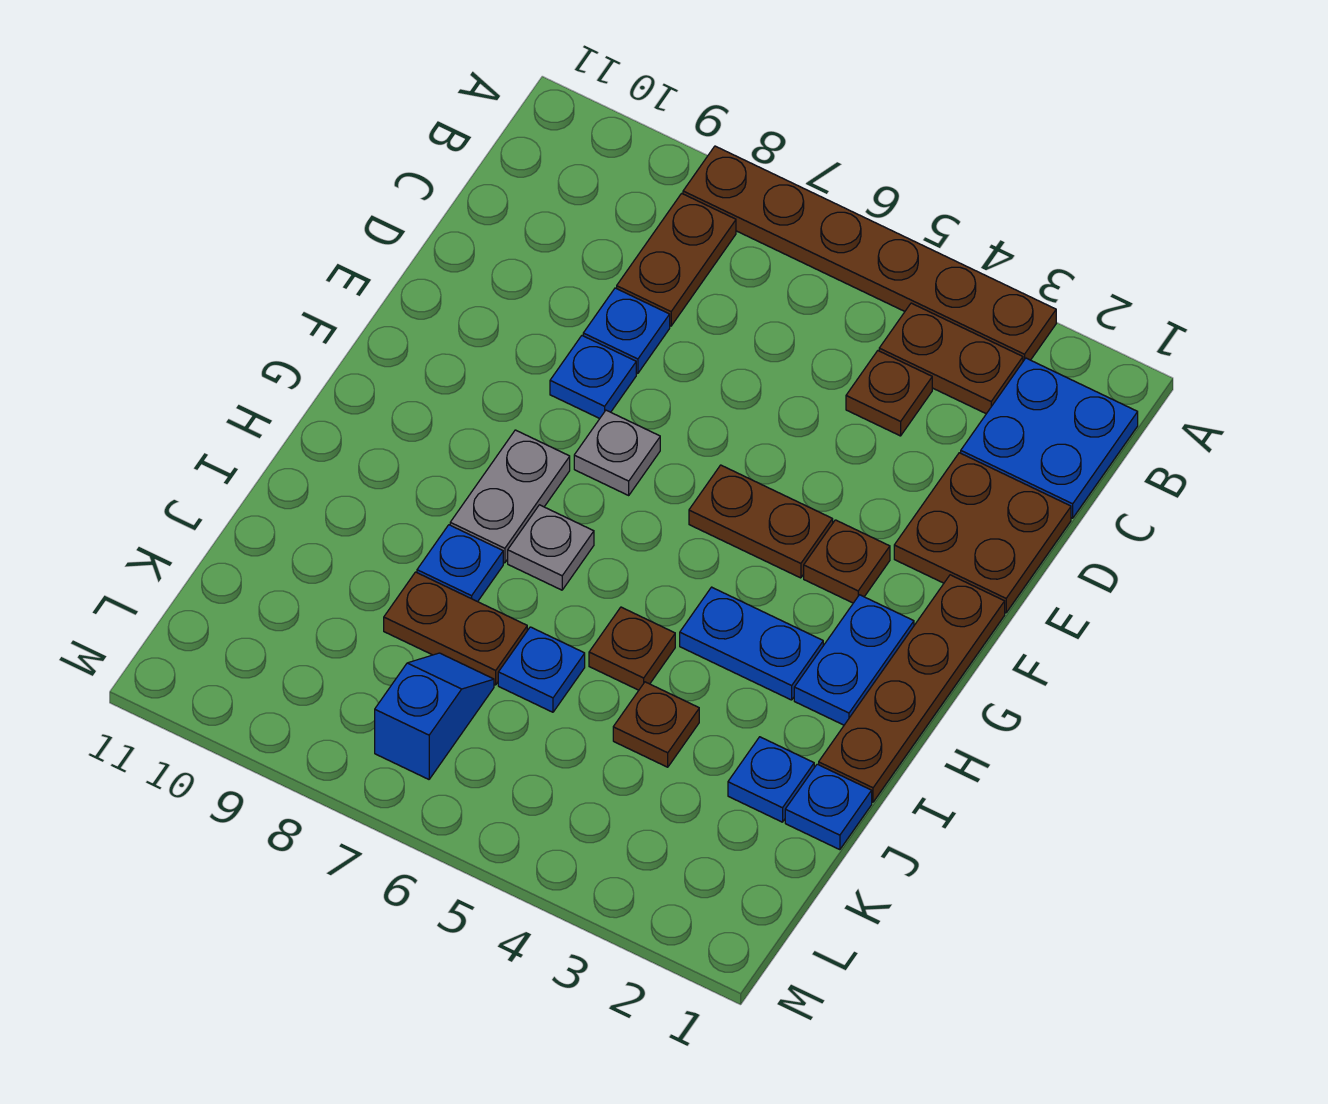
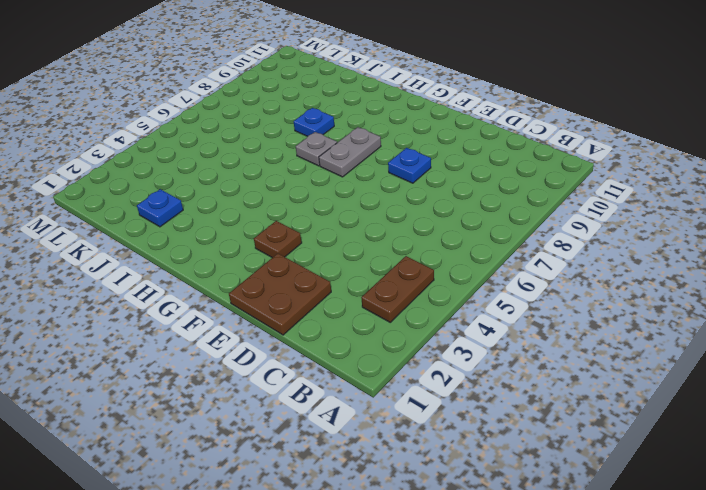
grey 1x2 plate [319,127,381,177] -> grey 1x2 plate turned to [450,430,570,563]
none -> brown 1x6 plate [683,146,1056,361]
none -> blue 2x2 plate [961,358,1138,518]
none -> brown 1x2 plate [617,193,736,326]

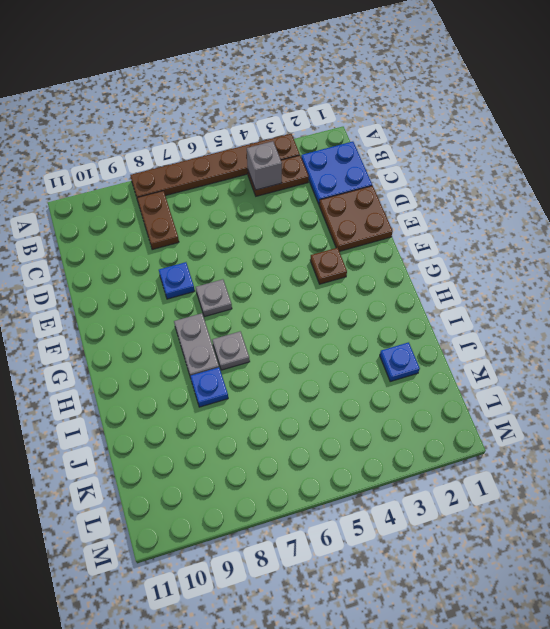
grey 1x1 brick [247,141,282,190] -> none
none -> brown 1x1 plate [846,351,932,436]
none -> blue 1x1 plate [583,288,670,373]
none -> brown 1x4 plate [819,575,1005,802]

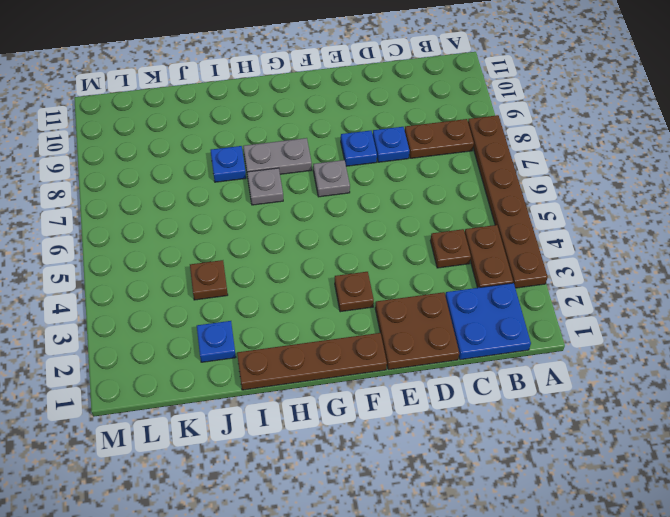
none -> brown 1x2 plate [689,465,833,578]
none -> blue 1x2 plate [794,595,914,725]
none -> blue 1x2 plate [680,587,823,700]

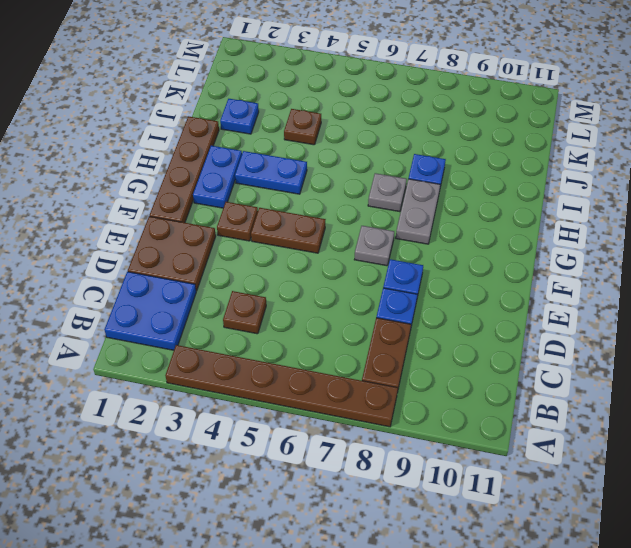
none -> brown 1x2 plate [879,303,1023,414]
none -> brown 1x1 plate [589,607,675,690]
none -> blue 1x1 plate [785,764,872,850]

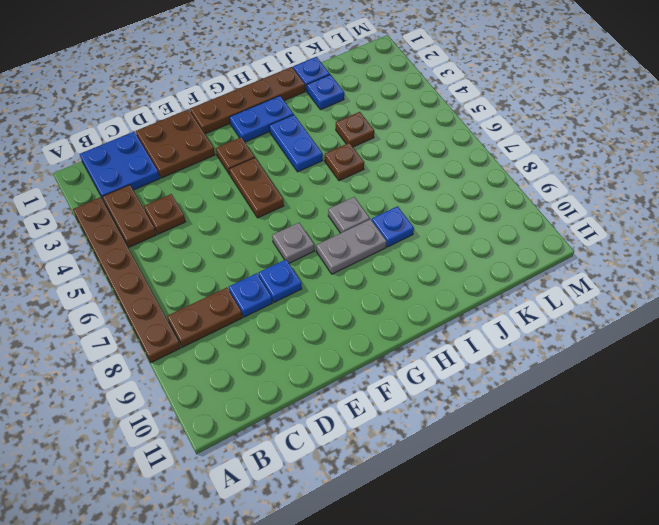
none -> blue 1x1 plate [498,627,585,712]
none -> brown 1x2 plate [384,572,527,685]
none -> blue 1x2 slope [375,653,494,779]

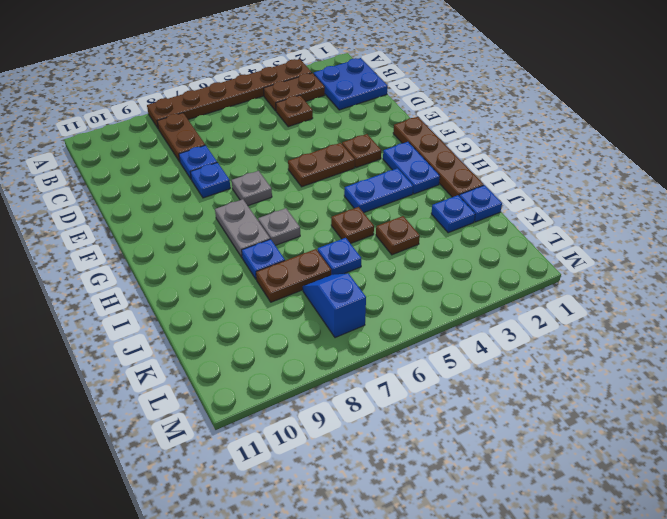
none -> brown 2x2 plate [894,453,1071,613]

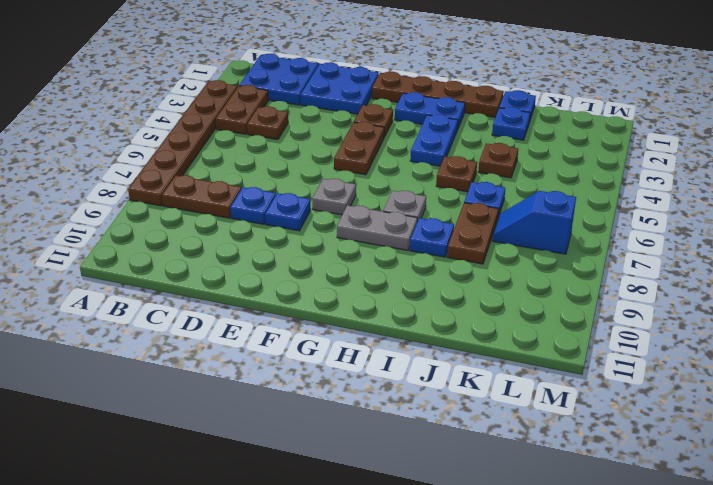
blue 2x2 plate [300,63,379,114] -> brown 2x2 plate [894,453,1071,613]

